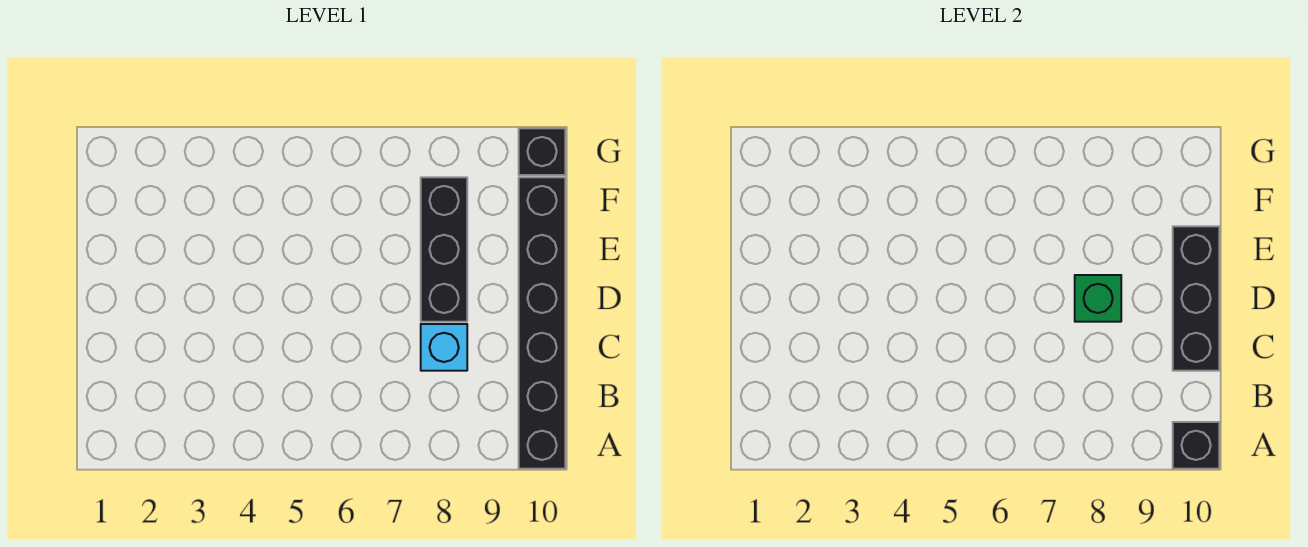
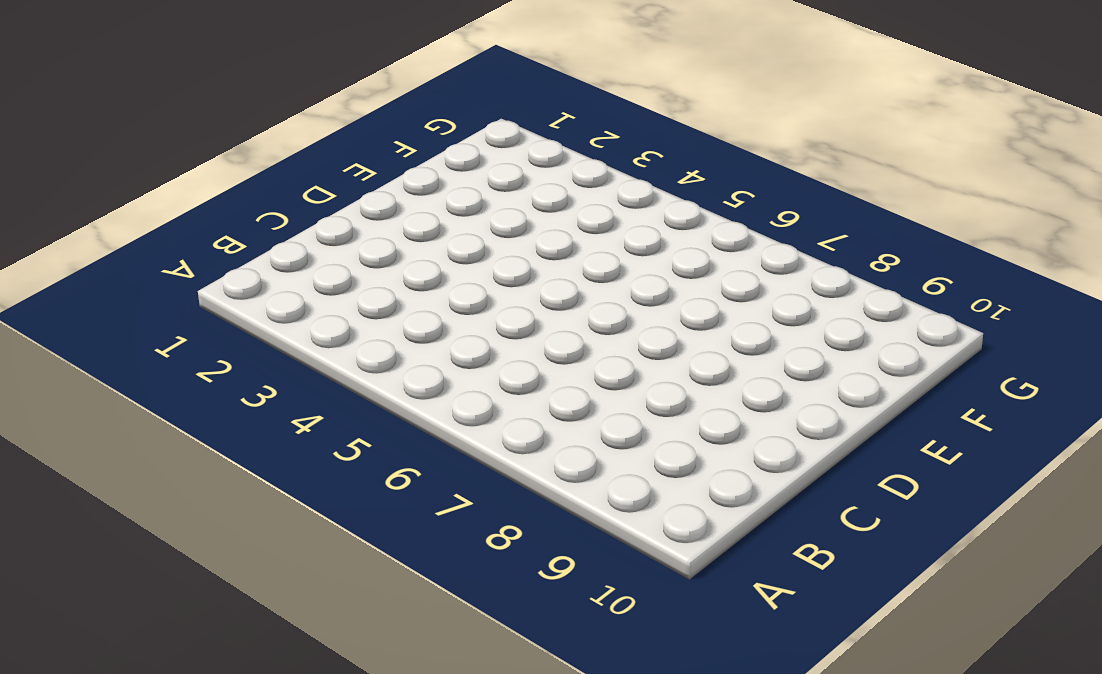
none -> black 1x6 brick [519,177,565,469]
none -> cyan 1x1 brick [421,324,467,371]

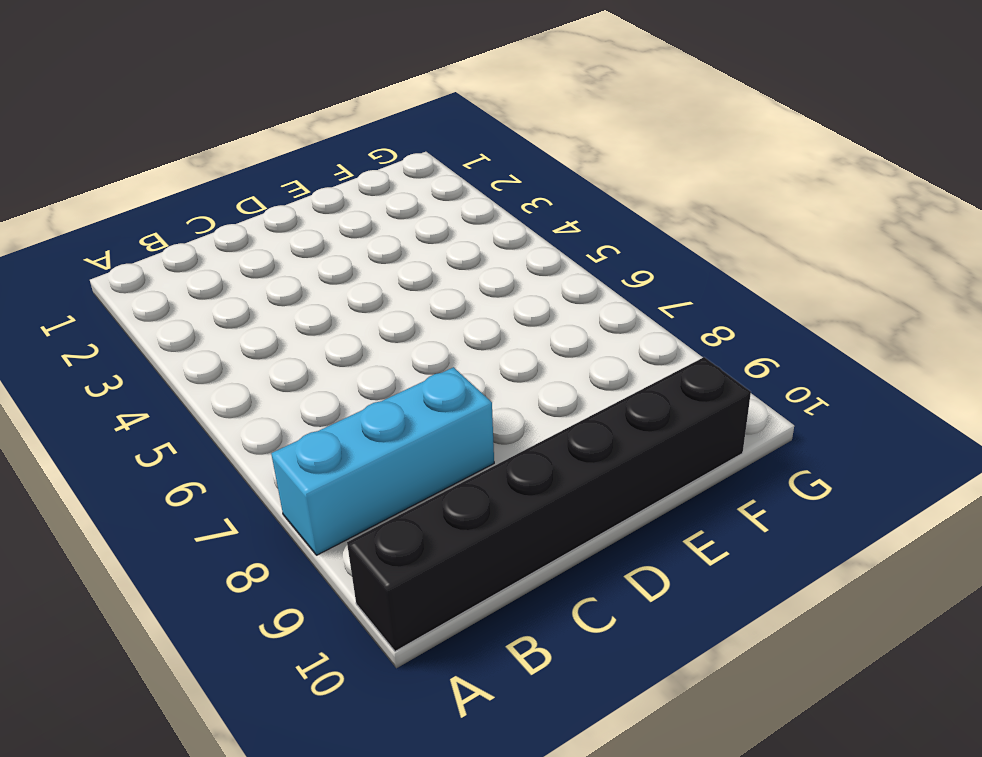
cyan 1x3 brick [271,367,494,555] -> cyan 1x1 brick [421,324,467,371]
none -> black 1x3 brick [421,177,467,322]
none -> black 1x1 brick [519,128,565,175]

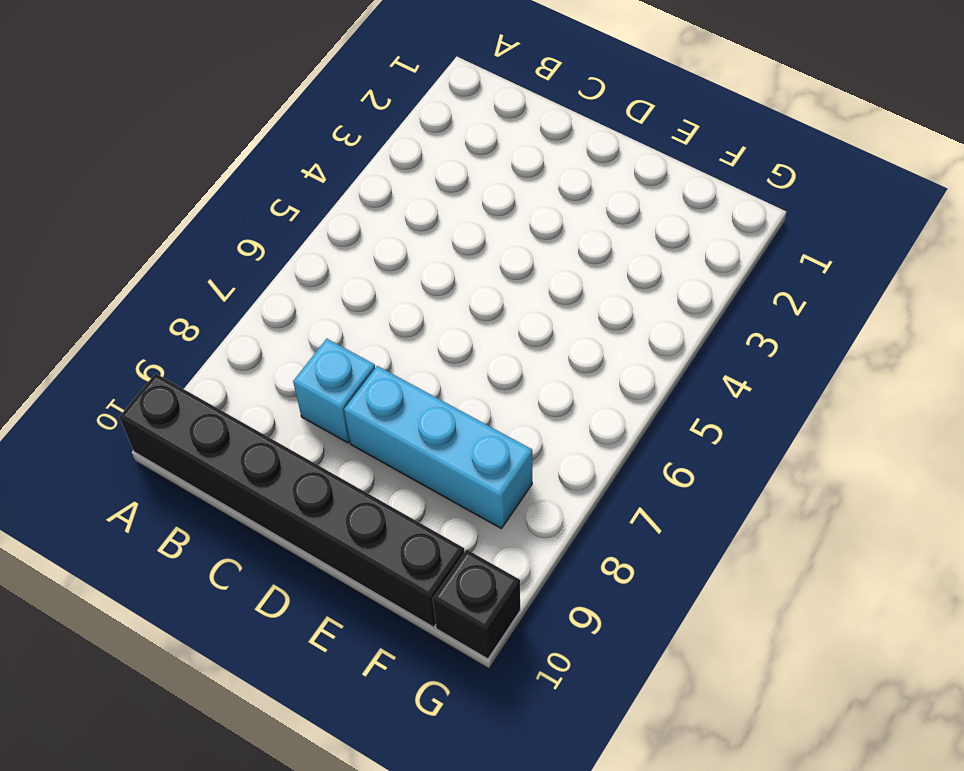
cyan 1x3 brick [344,366,532,529] -> black 1x3 brick [421,177,467,322]
none -> black 1x1 brick [1173,422,1219,469]
none -> black 1x3 brick [1173,226,1219,371]

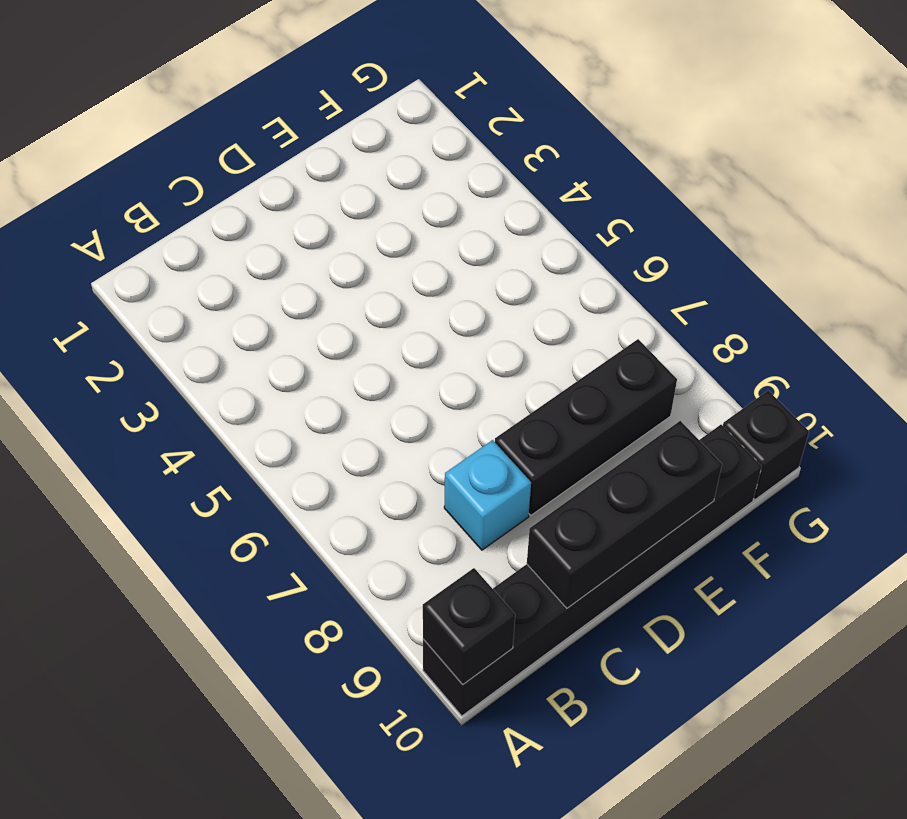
none -> green 1x1 brick [1075,275,1121,322]

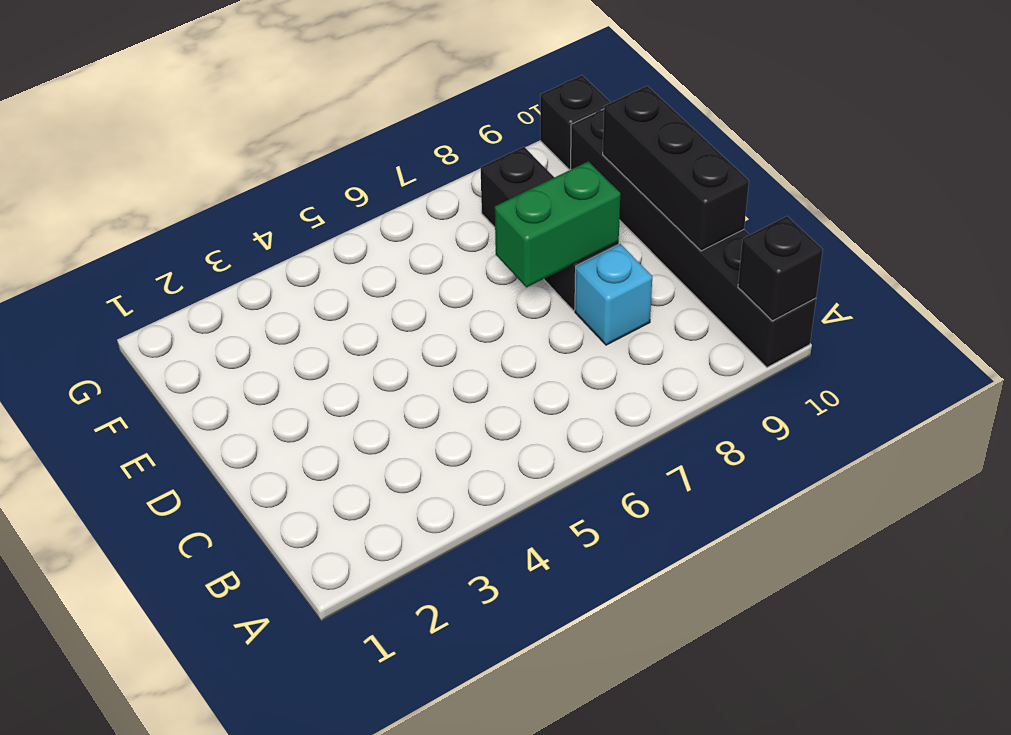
green 1x2 brick [495,161,620,287] -> green 1x1 brick [1075,275,1121,322]

